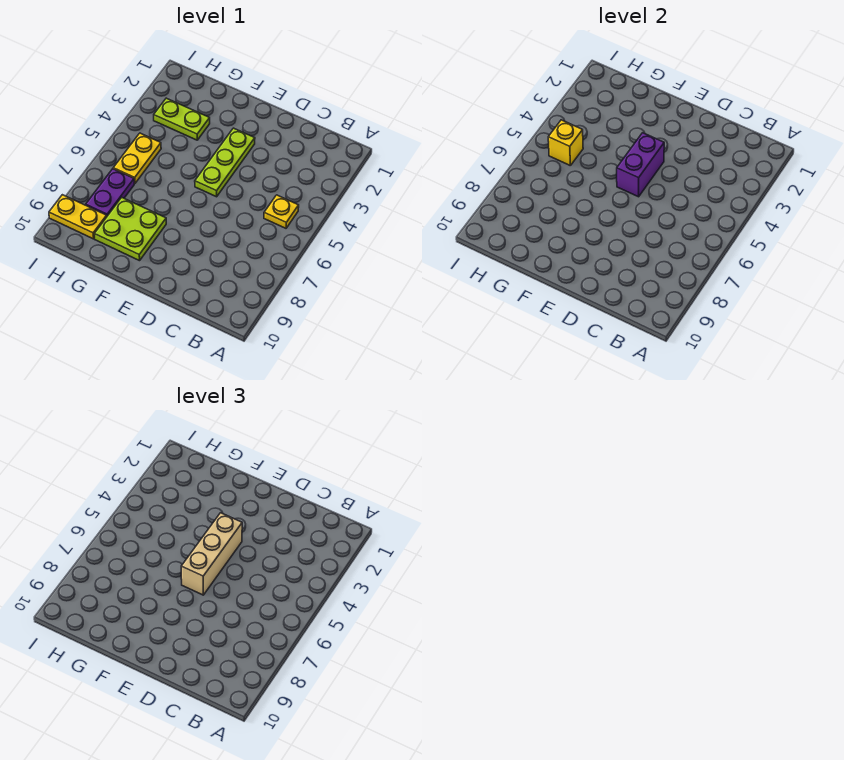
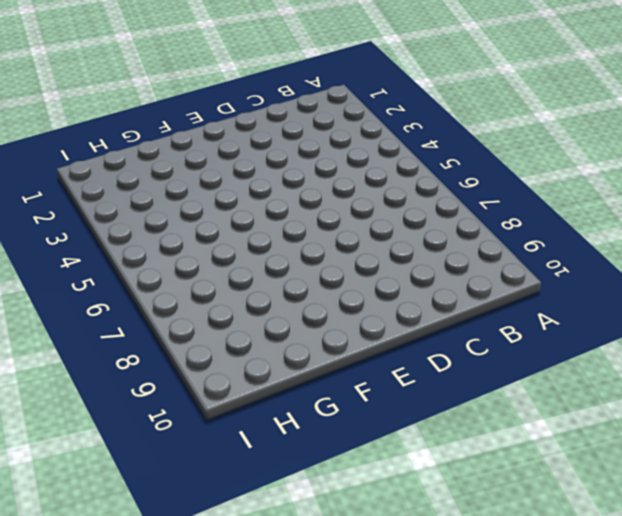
none -> yellow 1x1 plate [264,195,299,228]
none -> lime 1x3 plate [195,128,255,197]

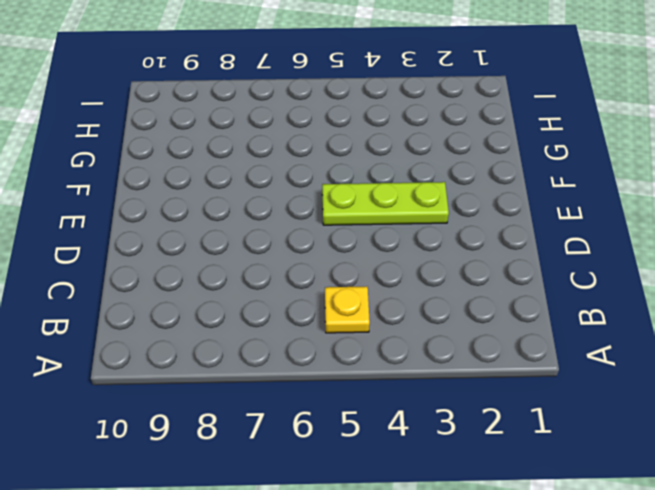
none -> lime 2x2 plate [94,197,166,261]
none -> lime 1x2 plate [154,98,210,140]

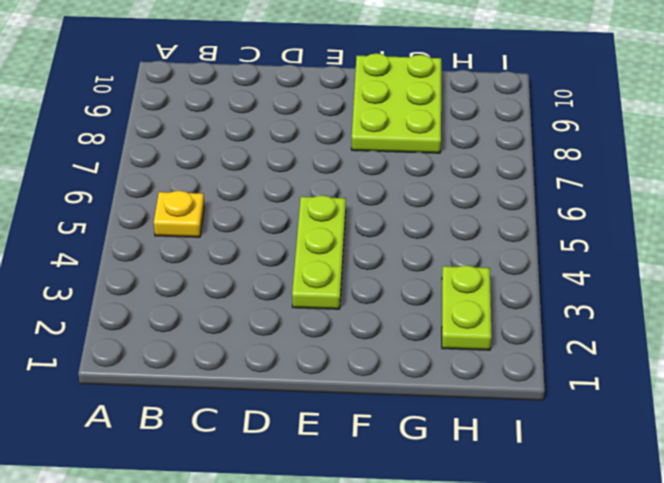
lime 2x3 plate [351,53,441,153] -> lime 2x2 plate [94,197,166,261]
lime 1x2 plate [442,265,491,350] -> lime 1x2 plate turned to [154,98,210,140]
none -> yellow 1x2 plate [113,133,161,184]
none -> purple 1x2 plate [86,169,134,216]

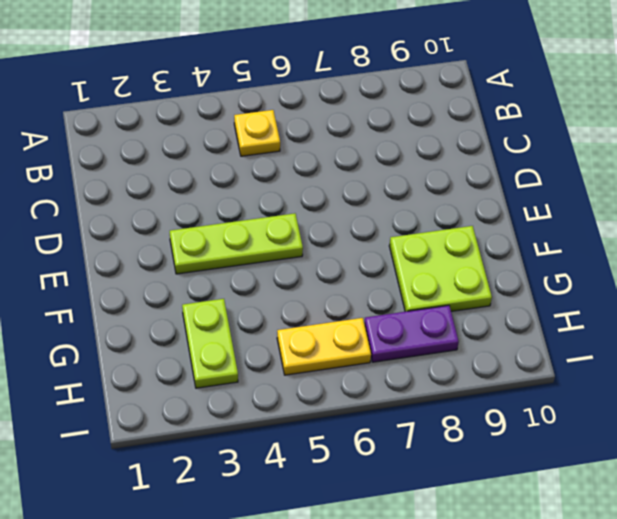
none -> yellow 1x2 plate [49,195,107,239]
none -> purple 1x2 brick [617,133,664,197]

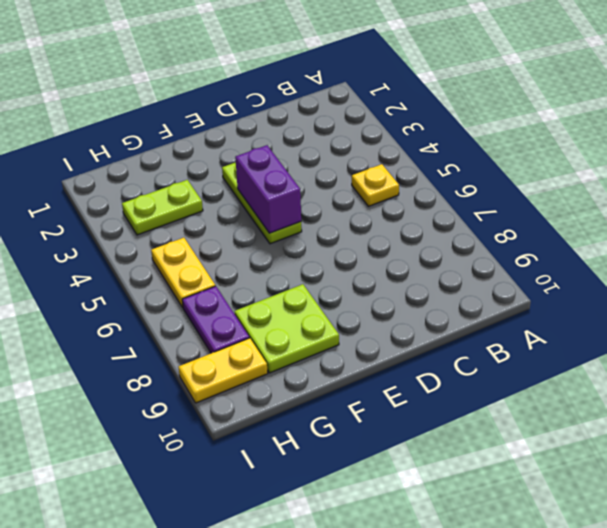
none -> yellow 1x1 brick [548,120,583,165]
none -> tan 1x3 brick [181,513,242,595]

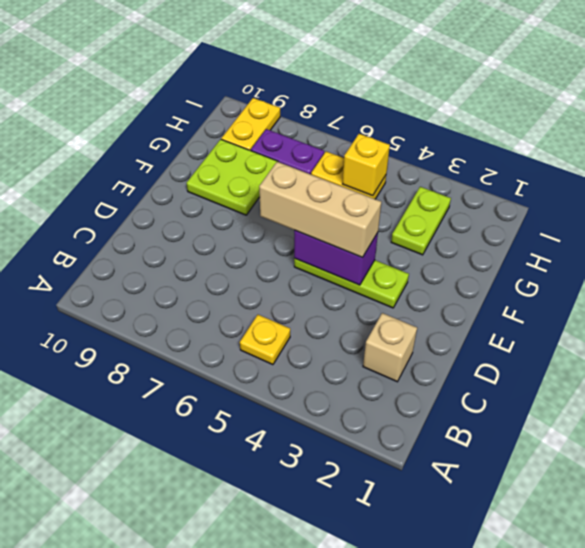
tan 1x1 brick [363,313,417,382] -> none

